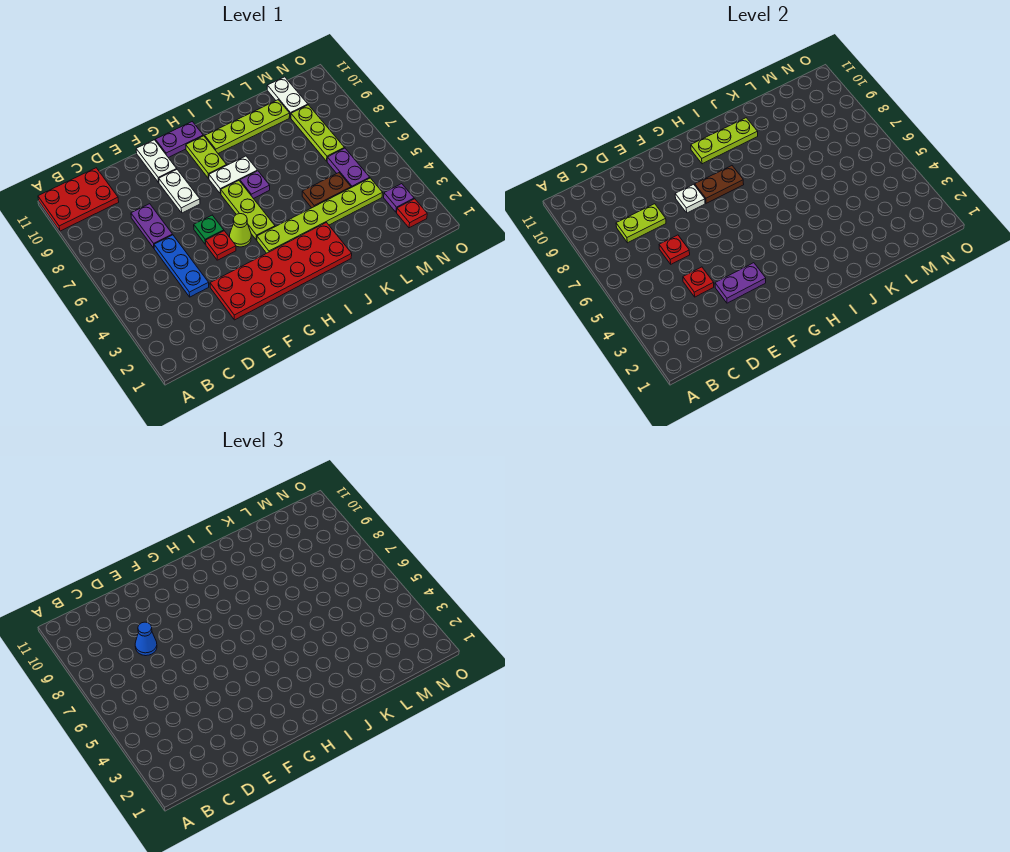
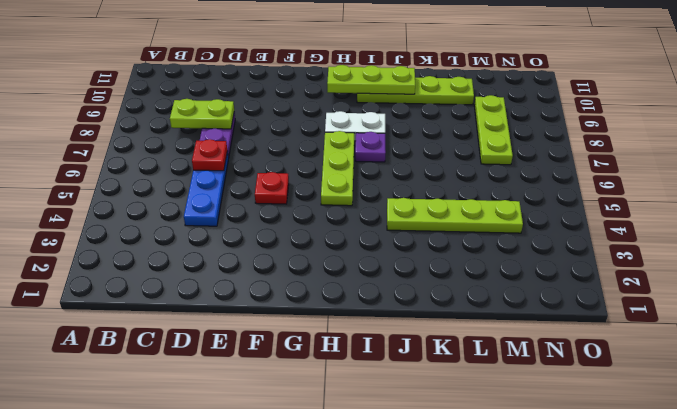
lime 1x4 plate [387,198,523,233] -> lime 1x6 plate [257,178,382,253]
none -> red 2x3 plate [38,168,119,231]
none -> red 2x6 plate [210,223,352,320]
none -> green 1x1 plate [194,215,224,244]
none -> white 1x2 plate [159,170,200,213]

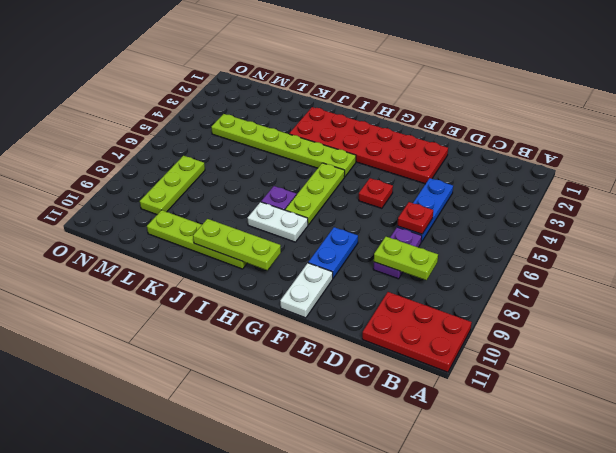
blue 1x2 plate [308,227,358,278] -> white 1x2 plate [159,170,200,213]
none -> green 1x1 plate [194,215,224,244]
none -> lime 1x1 cone [230,214,251,247]
none -> purple 1x2 plate [155,122,203,158]
none -> lime 1x2 plate [186,136,227,178]

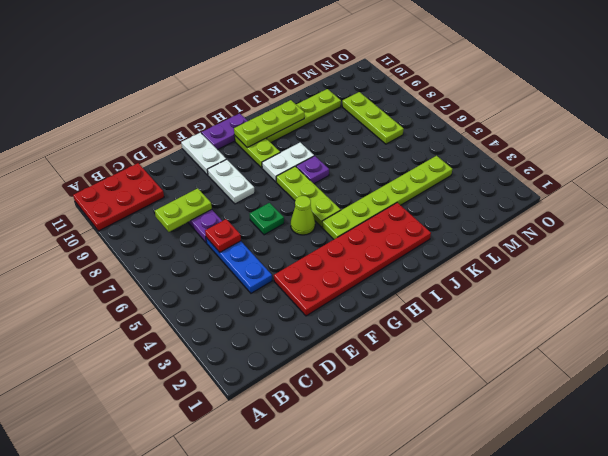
none -> red 1x1 plate [206,231,236,260]
none -> brown 1x2 plate [302,173,351,208]
none -> purple 1x2 plate [327,148,370,188]
none -> white 1x2 plate [267,77,308,118]

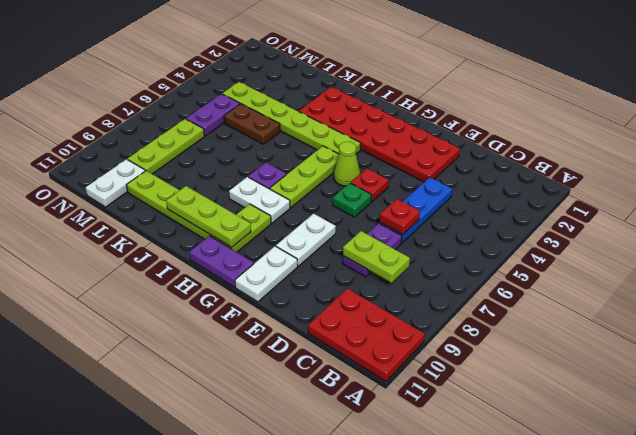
none -> red 1x1 plate [397,199,427,228]
none -> purple 1x1 plate [384,184,414,212]
none -> red 1x1 plate [683,267,714,297]
none -> purple 1x2 plate [715,263,766,303]

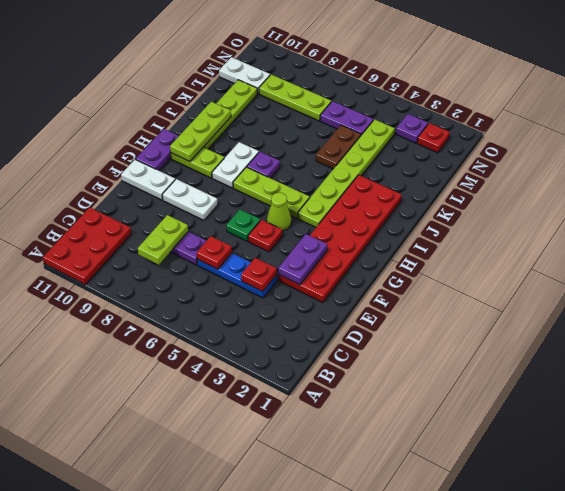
none -> white 1x1 plate [675,184,705,213]
none -> brown 1x2 plate [695,166,744,203]
none -> blue 1x1 cone [135,622,157,656]

